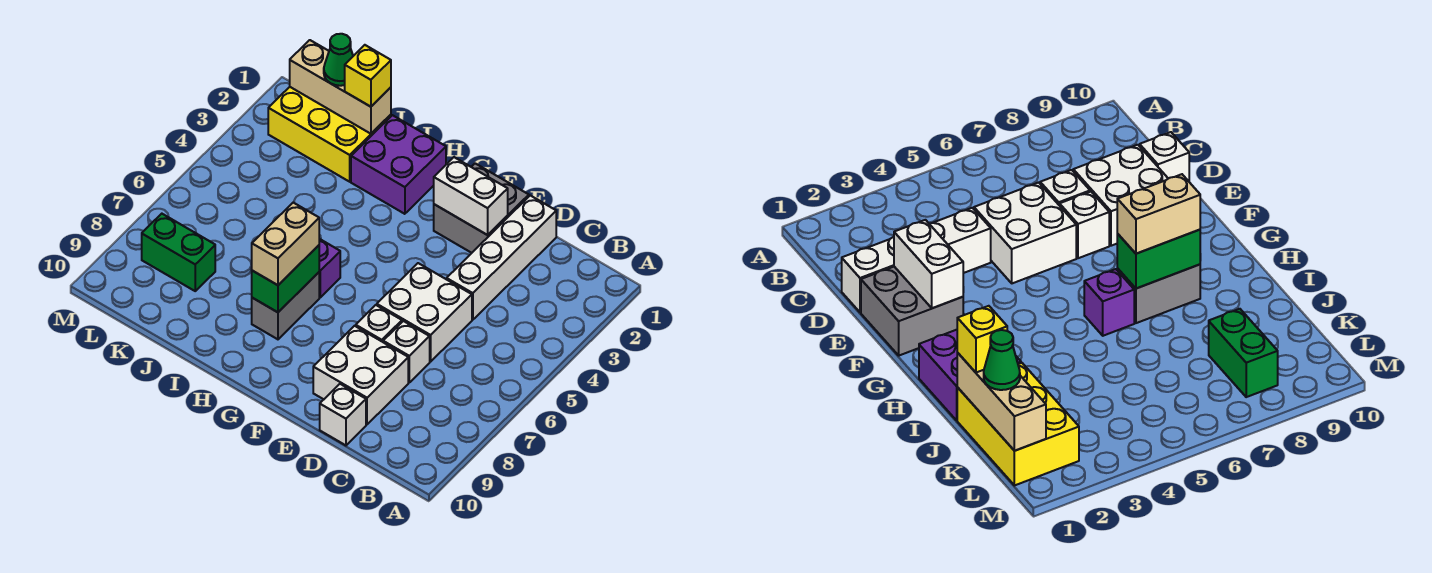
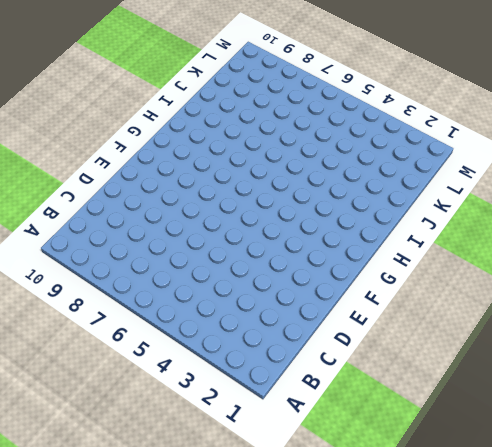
none -> white 1x4 brick [447,196,556,320]
none -> white 2x2 brick [377,263,472,362]
none -> white 1x1 brick [383,321,430,382]

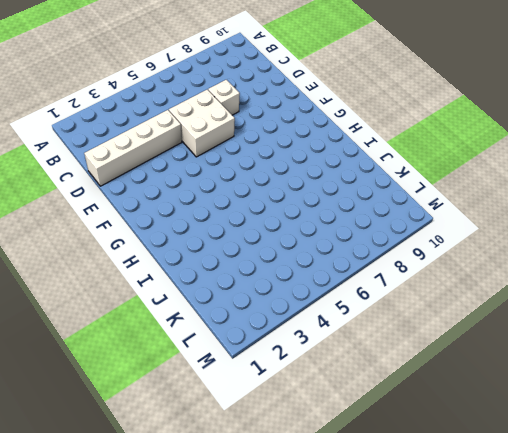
none -> white 2x2 brick [313,326,408,424]
none -> white 1x1 brick [320,384,366,445]
none -> grey 2x2 brick [434,163,529,253]

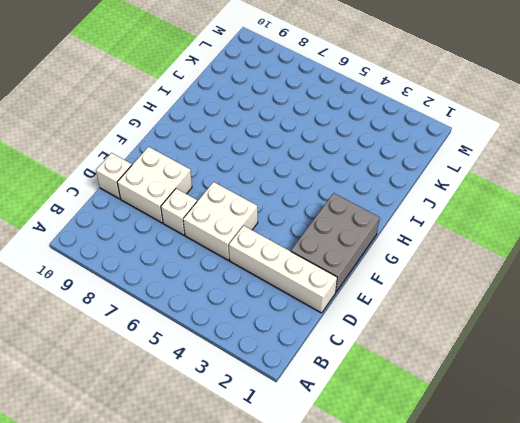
grey 2x3 brick [291,193,379,292] -> grey 2x2 brick [434,163,529,253]
none -> white 1x1 brick [356,305,402,342]
none -> purple 2x2 brick [351,115,446,214]
none -> purple 1x1 brick [319,239,340,297]

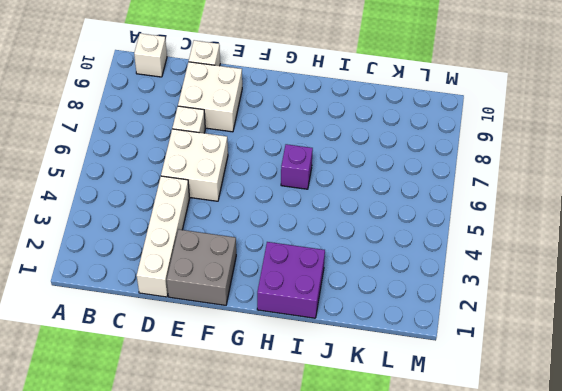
white 1x1 brick [134,33,167,77] -> white 1x1 brick moved to [356,305,402,342]
none -> grey 1x2 brick [252,272,319,339]
none -> yellow 2x3 brick [268,87,391,182]
none -> green 1x2 brick [142,214,215,291]

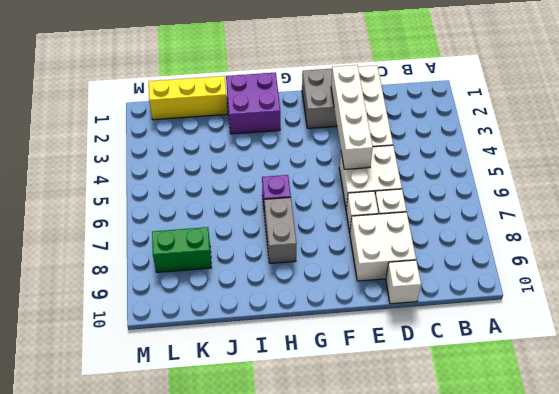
white 1x4 brick [331,65,373,169] -> white 1x2 brick [434,157,508,235]
yellow 1x3 brick [149,76,227,120] -> yellow 2x3 brick [268,87,391,182]
none -> green 1x2 brick [252,245,319,312]
none -> tan 1x3 brick [290,40,391,134]
none -> tan 1x2 brick [252,203,319,285]

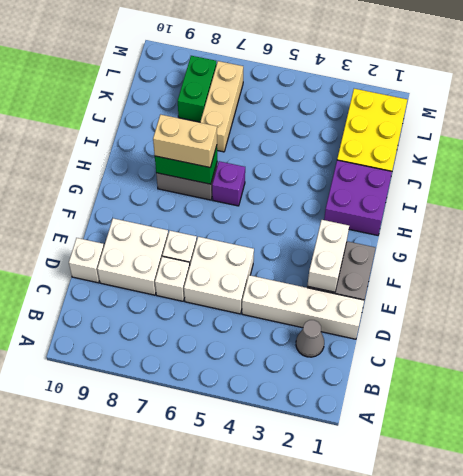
grey 1x1 cone [296,320,324,357] -> none
tan 1x3 brick [200,61,243,152] -> tan 1x3 brick moved to [290,40,391,134]
none -> yellow 1x1 brick [345,45,391,107]
none -> green 1x1 cone [324,34,353,86]

